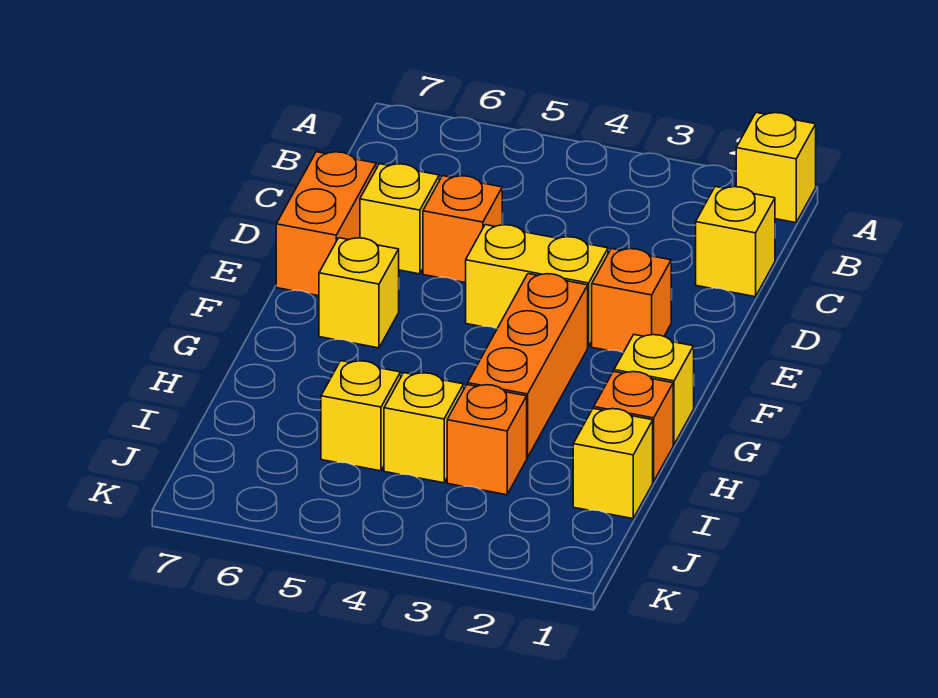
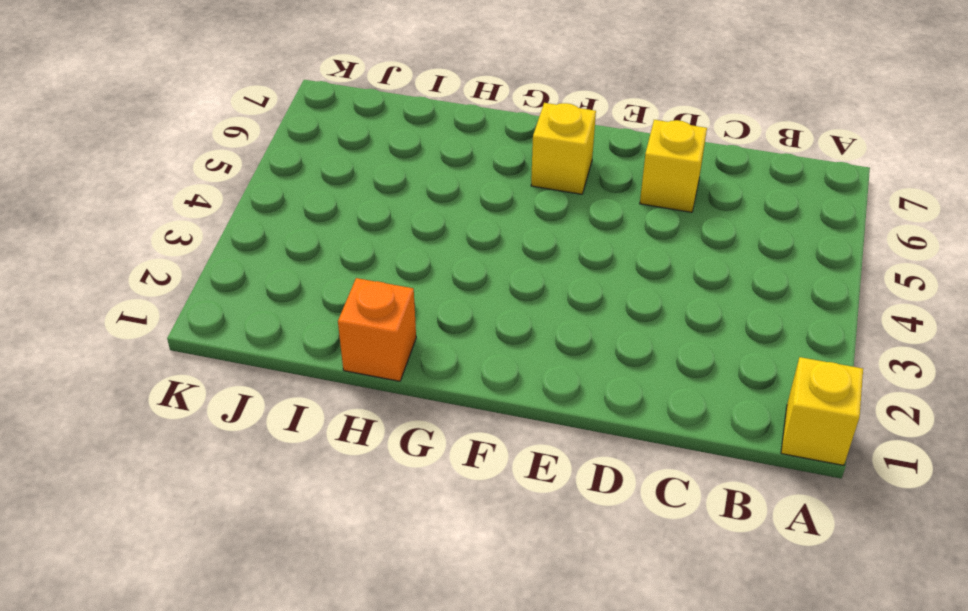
none -> yellow 1x1 brick [696,186,775,297]
none -> orange 1x1 brick [423,176,502,283]
none -> orange 1x2 brick [276,152,376,296]

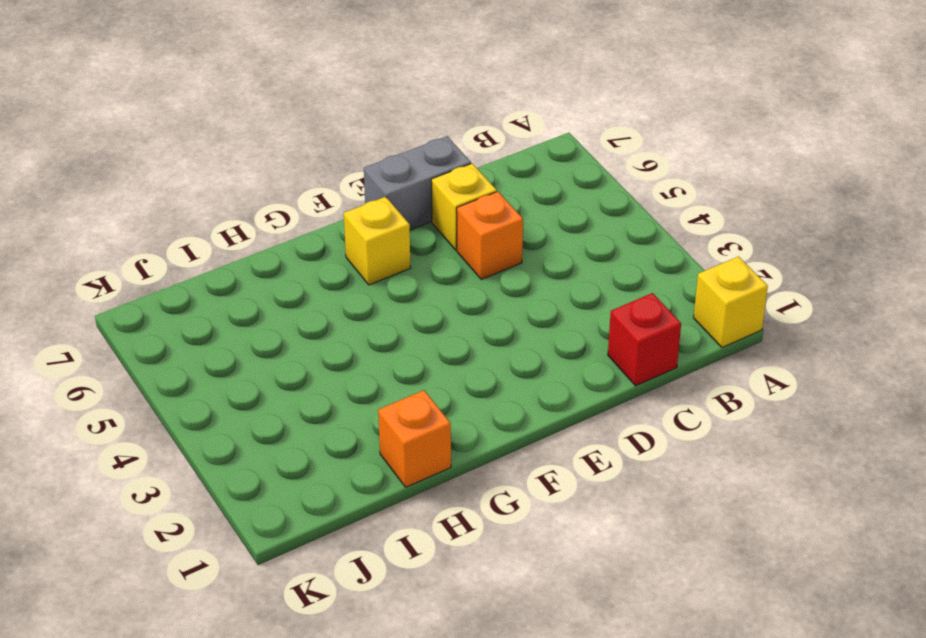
red 1x1 brick [608,293,681,386] -> yellow 1x1 brick [696,186,775,297]
grey 1x2 brick [364,136,471,230] -> orange 1x2 brick [276,152,376,296]
none -> orange 1x1 brick [592,249,671,353]
none -> yellow 1x2 brick [466,225,608,347]
none -> orange 1x3 brick [468,274,588,458]

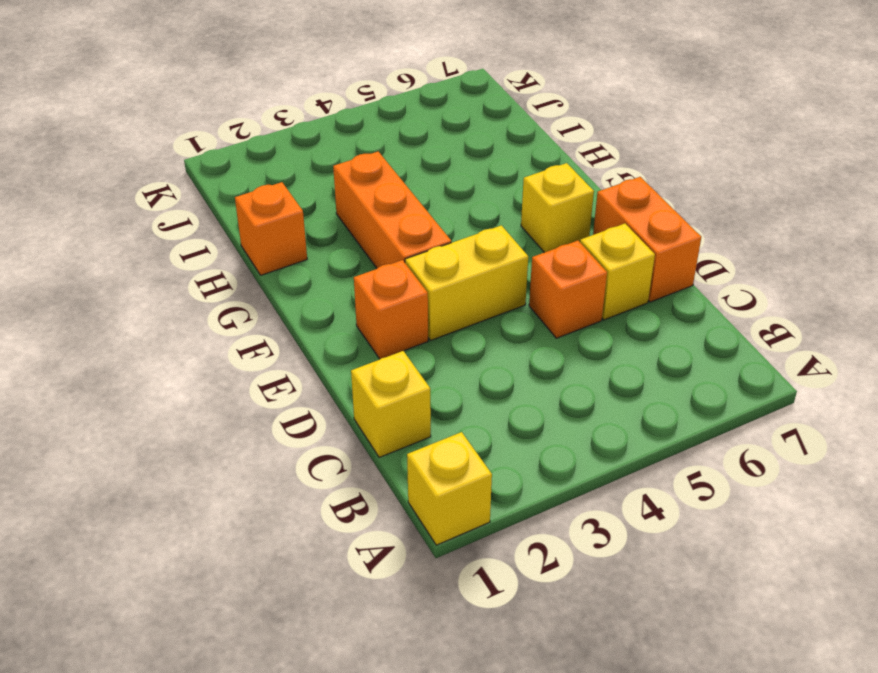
none -> yellow 1x1 brick [614,335,694,445]
none -> yellow 1x1 brick [573,408,653,519]
none -> orange 1x1 brick [447,385,527,495]

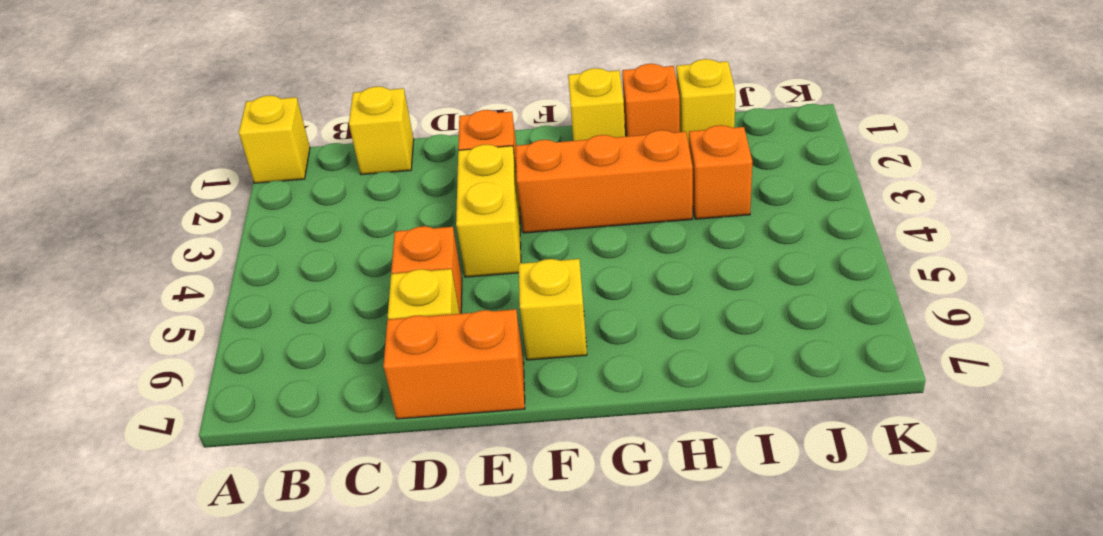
none -> yellow 1x1 brick [384,373,464,483]
none -> yellow 1x1 brick [321,361,401,471]

